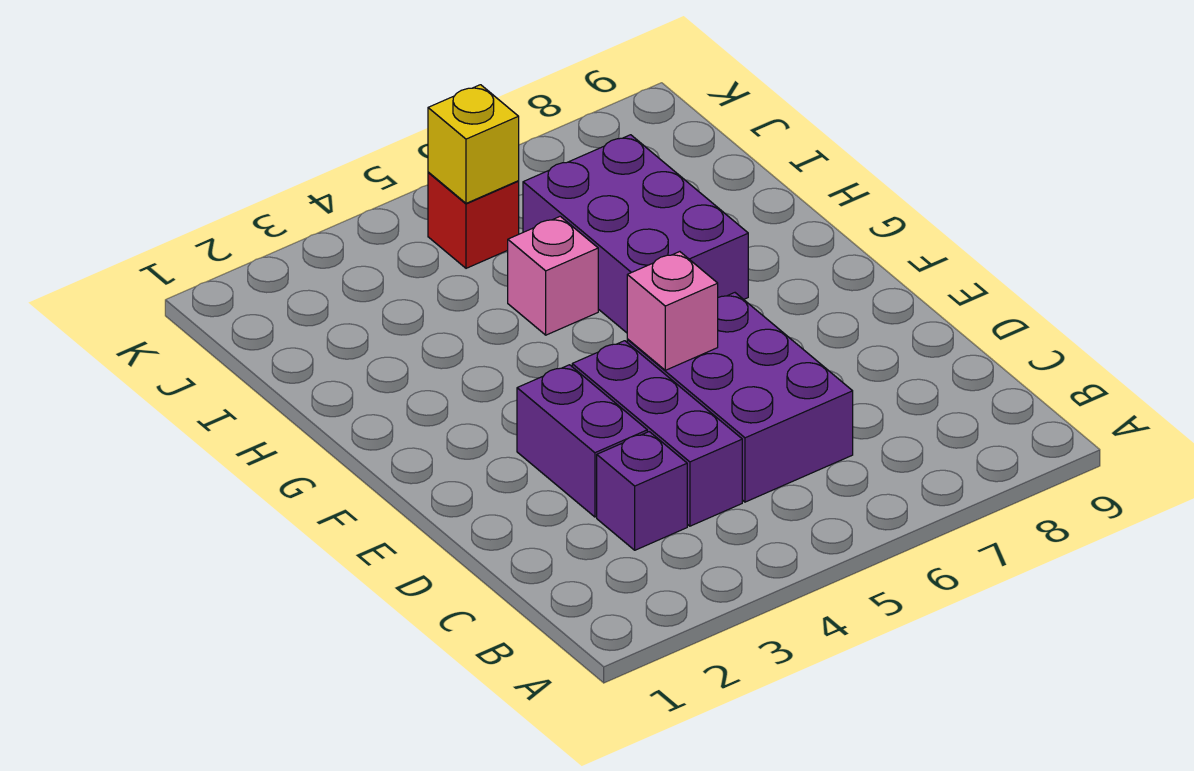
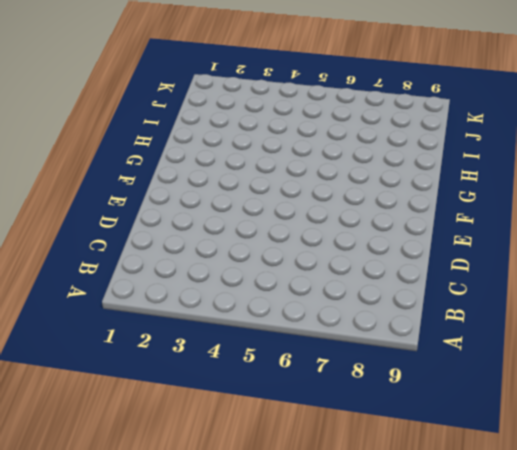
none -> purple 1x1 brick [597,432,687,550]
none -> purple 1x3 brick [572,341,742,526]

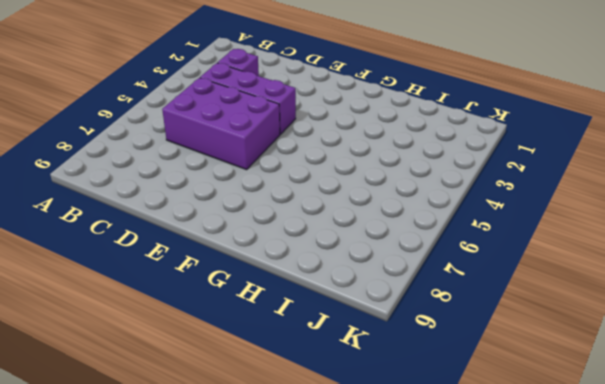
none -> purple 1x2 brick [517,365,647,517]
none -> purple 2x3 brick [523,135,748,333]

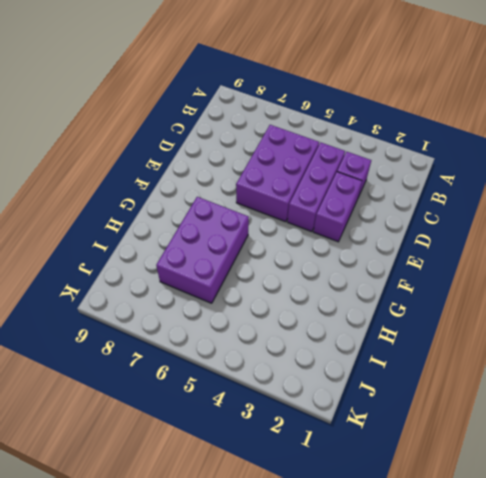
none -> pink 1x1 brick [508,216,598,335]
none -> red 1x1 brick [428,172,519,268]

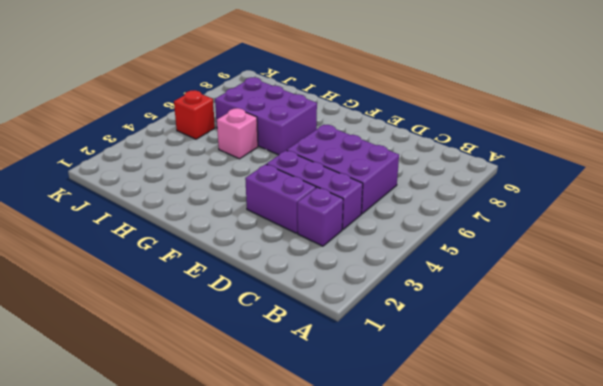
none -> pink 1x1 brick [627,252,718,370]
none -> yellow 1x1 brick [428,85,519,203]

